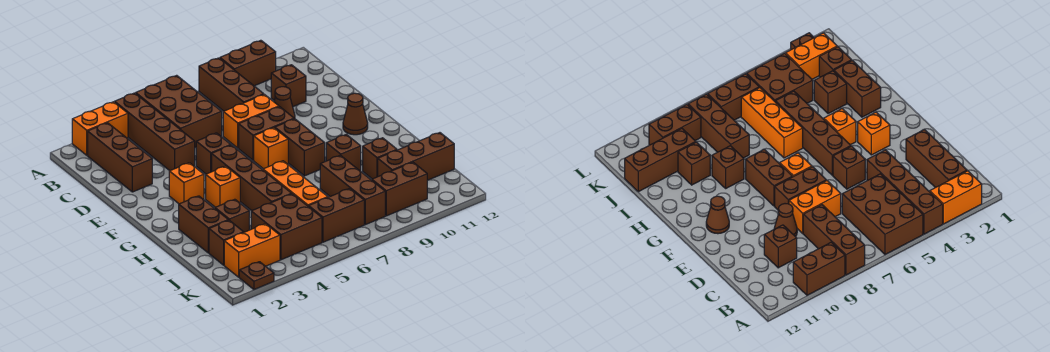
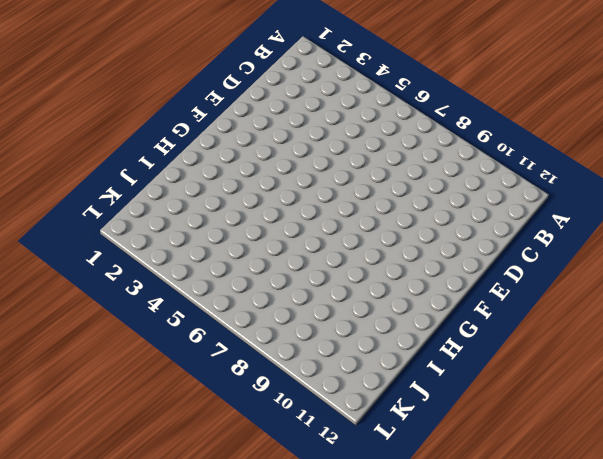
none -> orange 1x2 brick [72,102,128,155]
none -> brown 1x4 brick [115,93,195,171]
none -> brown 2x3 brick [136,75,222,148]
none -> brown 1x3 brick [199,58,264,111]

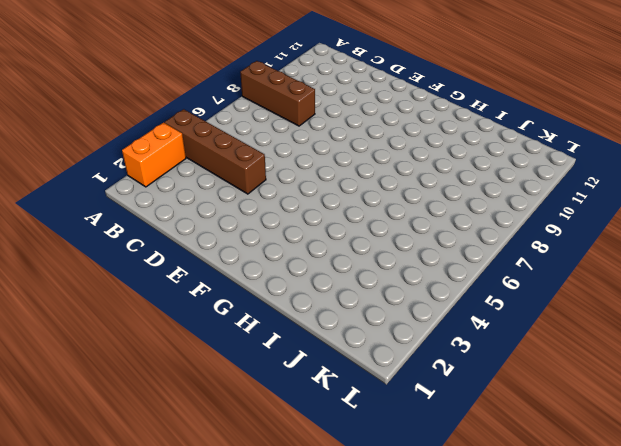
none -> brown 2x3 brick [136,75,222,148]
none -> brown 1x2 brick [220,40,276,86]
none -> brown 1x3 brick [88,123,152,192]
none -> brown 1x1 brick [271,65,306,107]

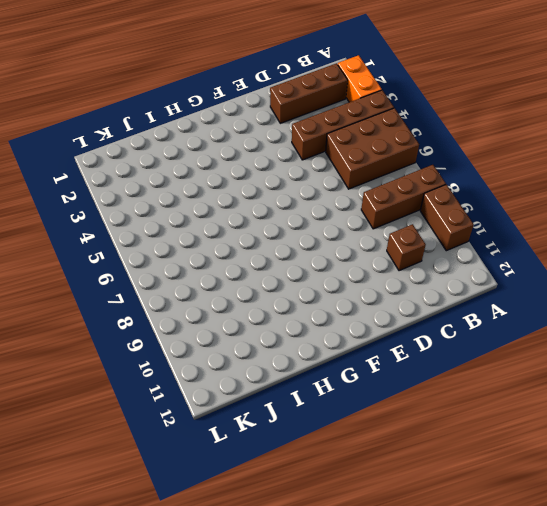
none -> orange 1x2 brick [223,94,279,148]
none -> brown 1x1 cone [274,87,295,119]
none -> brown 1x1 brick [196,133,231,174]
none -> brown 1x2 brick [239,107,294,160]

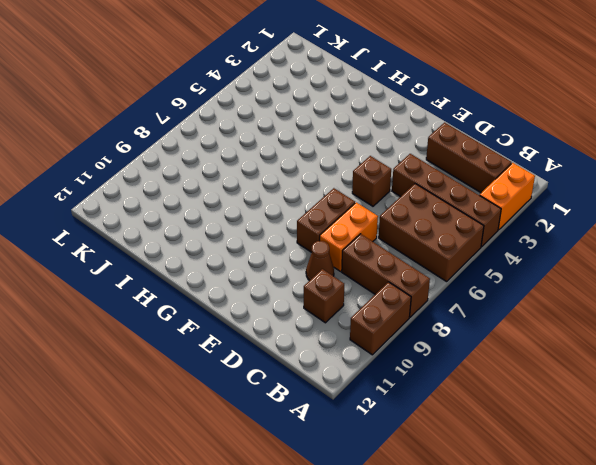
none -> orange 1x1 brick [169,163,204,204]
none -> brown 1x4 brick [212,145,292,211]
none -> orange 1x1 brick [254,128,288,169]
none -> brown 1x2 brick [275,119,325,176]

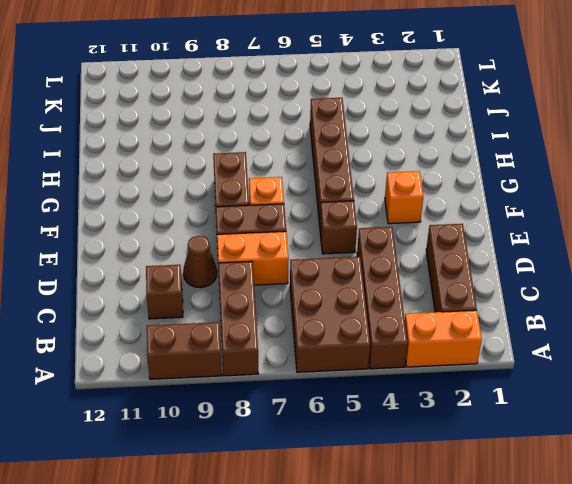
none -> brown 1x1 cone [343,93,368,135]
none -> orange 1x1 brick [206,166,240,207]
none -> brown 1x2 brick [179,196,228,253]
none -> orange 1x3 brick [263,161,328,207]

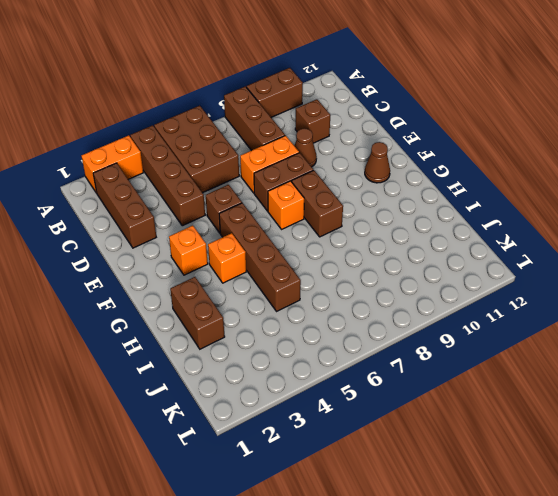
none -> orange 1x3 brick [263,161,328,207]
none -> brown 1x1 brick [326,134,361,171]
none -> brown 1x1 brick [215,199,249,232]
none -> brown 1x3 brick [320,155,385,225]

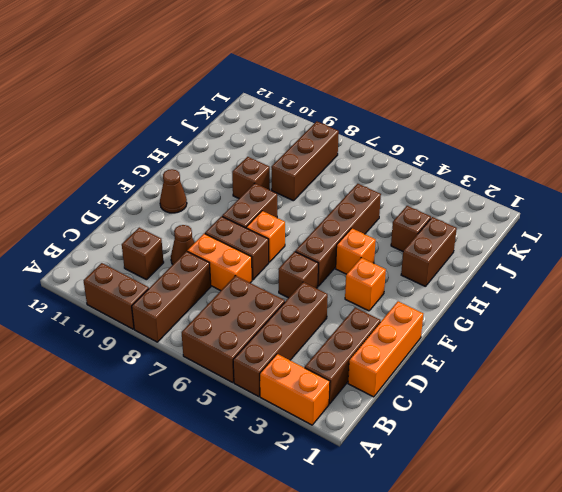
orange 1x3 brick [348,301,423,397] -> orange 1x3 brick moved to [263,161,328,207]
none -> brown 1x1 brick [363,138,397,179]
none -> brown 1x1 brick [209,220,244,265]
none -> brown 2x2 brick [251,194,322,260]
none -> brown 1x3 brick [378,133,454,180]

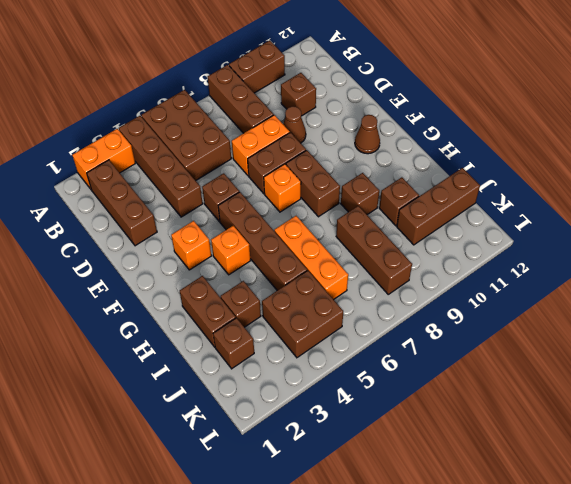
none -> orange 1x2 brick [224,224,280,277]
none -> brown 1x2 brick [309,189,364,242]
none -> brown 1x2 brick [372,162,427,216]
none -> brown 1x1 plate [239,262,274,289]

